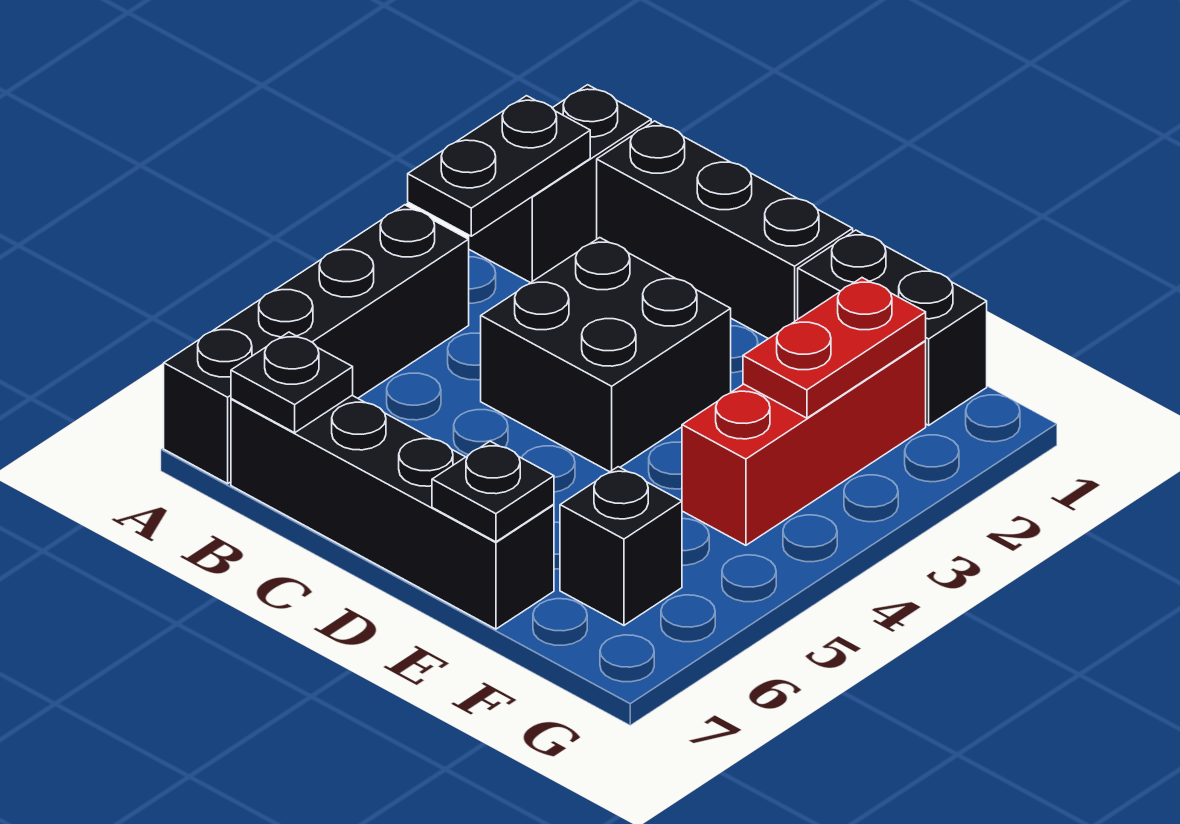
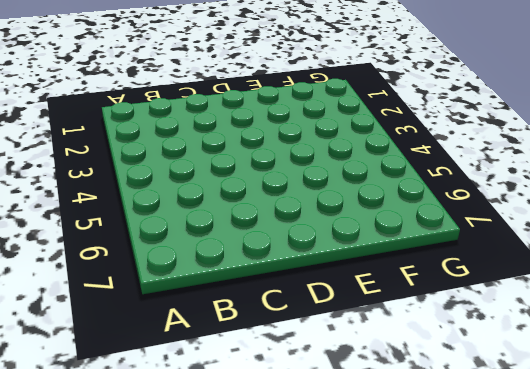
none -> black 1x2 brick [469,85,651,283]
none -> black 1x4 brick [164,205,469,484]
none -> black 1x3 brick [597,121,853,339]

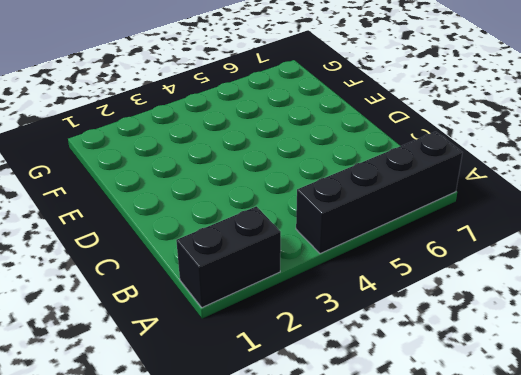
none -> black 1x3 brick [597,121,853,339]
none -> black 1x4 brick [231,396,554,629]
none -> black 2x2 brick [481,238,731,472]

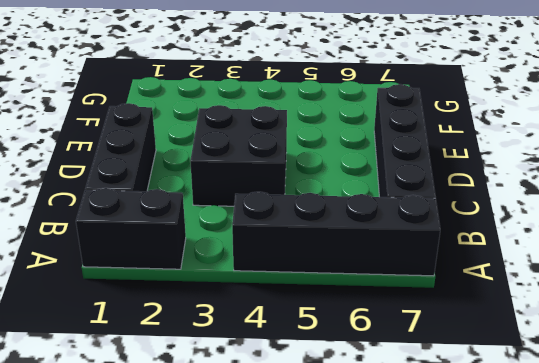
none -> black 1x2 brick [798,230,987,425]
none -> red 1x3 brick [682,341,926,545]
none -> black 1x1 brick [560,467,682,625]

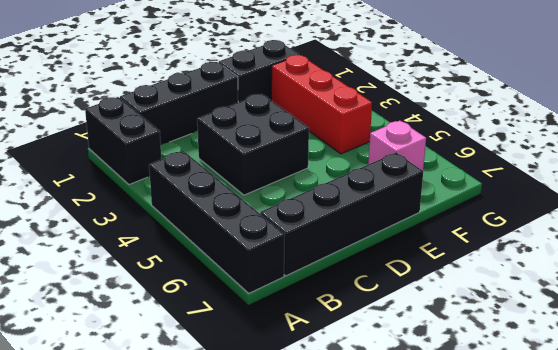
pink 1x1 brick [368,121,426,170] -> black 1x1 brick [560,467,682,625]
none -> black 1x2 plate [408,96,590,236]
none -> black 1x1 plate [231,332,353,433]
none -> black 1x1 plate [432,441,554,542]

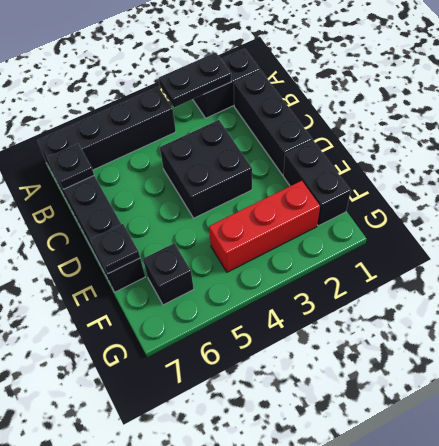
none -> red 1x2 plate [743,278,926,418]

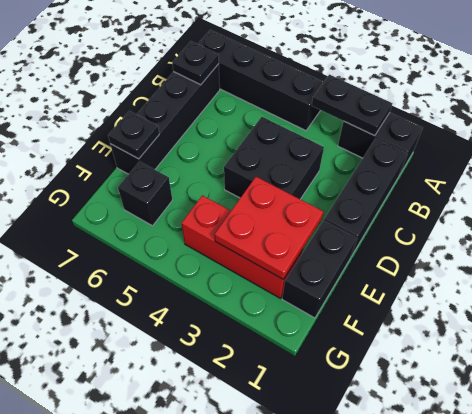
red 2x2 plate [215,177,323,279] -> red 1x2 plate [743,278,926,418]

